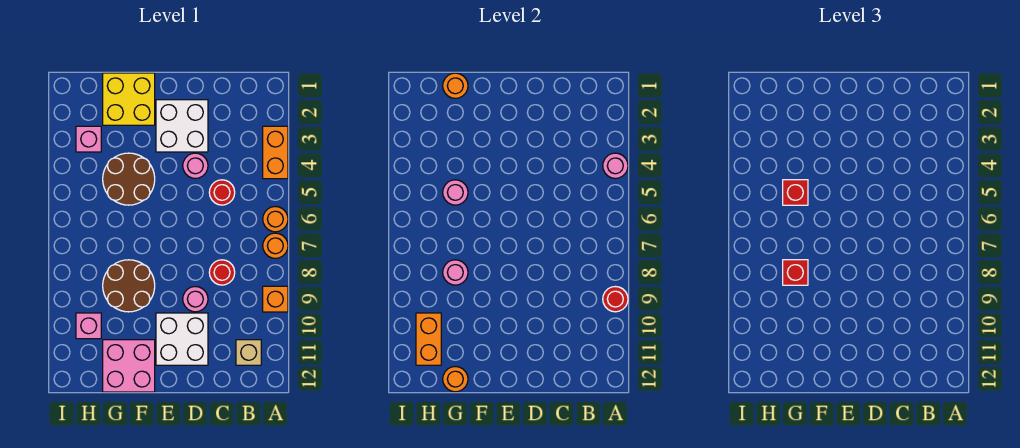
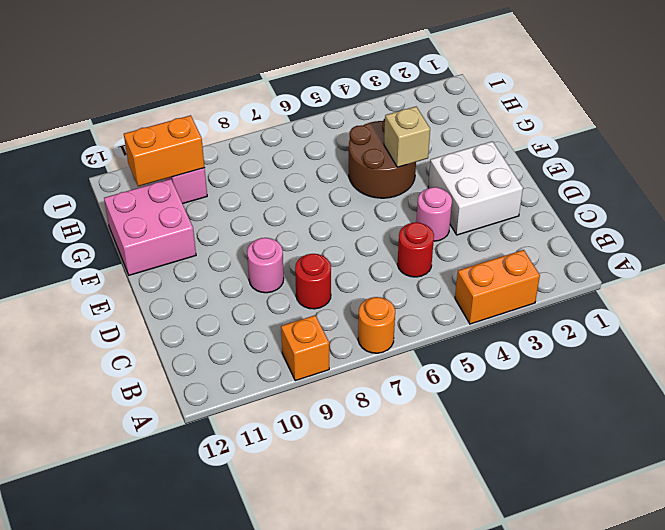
tan 1x1 brick [384,107,430,167] -> tan 1x1 brick moved to [236,340,261,365]
none -> orange 1x1 round brick [263,207,288,232]
none -> white 2x2 brick [156,313,208,365]
none -> yellow 2x2 brick [103,73,155,125]

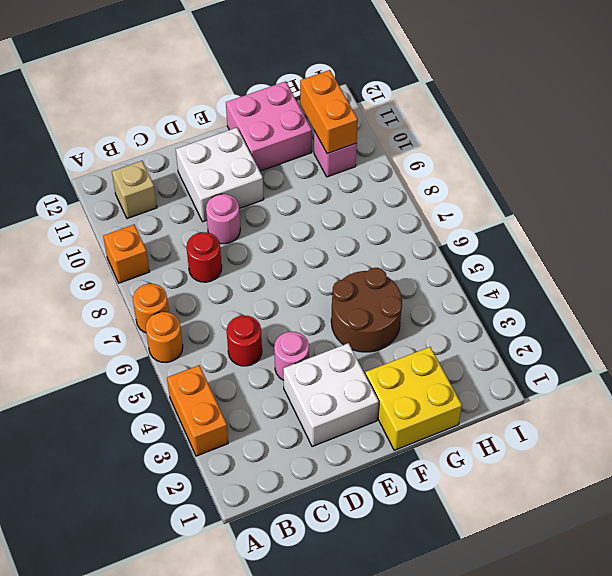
none -> brown 2x2 round brick [103,260,155,312]
none -> pink 1x1 brick [76,126,101,152]
none -> pink 1x1 round brick [603,153,628,178]

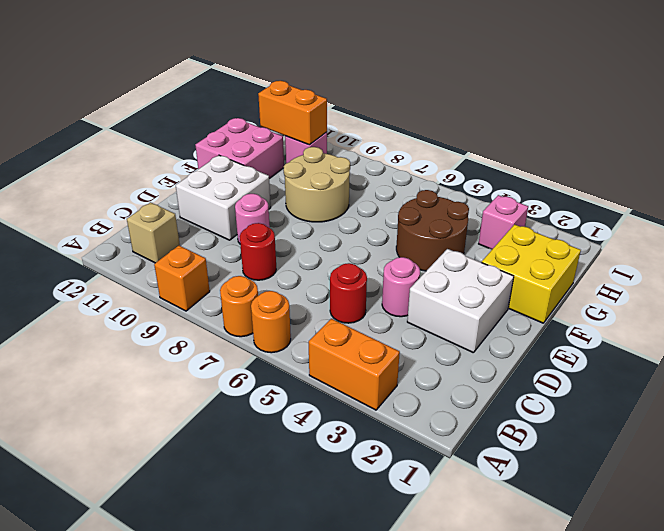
tan 2x2 round brick [284,147,350,222] -> brown 2x2 round brick [103,260,155,312]
none -> pink 1x1 round brick [603,153,628,178]
none -> red 1x1 round brick [603,287,628,312]
none -> orange 1x1 round brick [443,73,468,98]

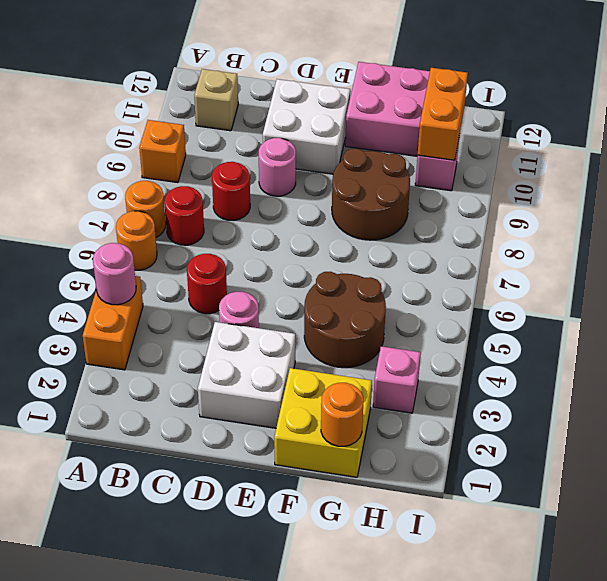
red 1x1 round brick [164,186,204,245] -> red 1x1 round brick moved to [603,287,628,312]
none -> pink 1x1 round brick [443,180,468,205]
none -> pink 1x1 round brick [443,260,468,285]
none -> orange 1x1 round brick [443,367,468,392]

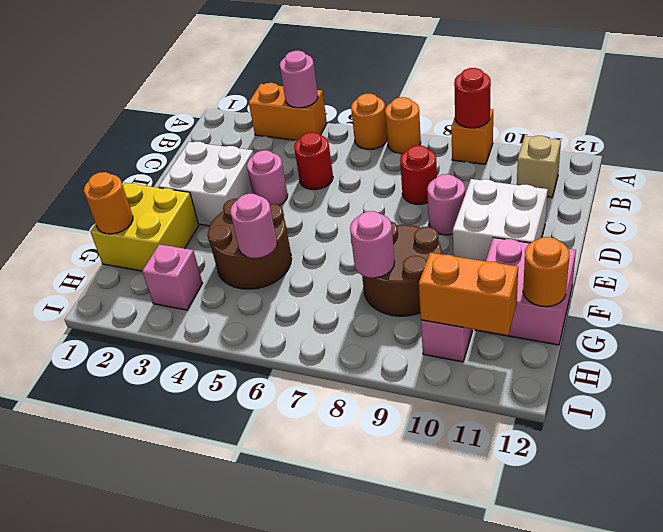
none -> red 1x1 brick [783,180,808,205]
none -> red 1x1 brick [783,260,808,285]

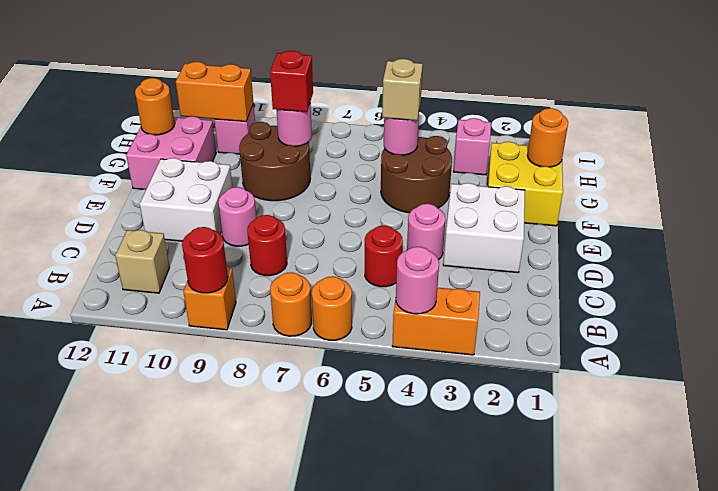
tan 1x1 brick [382,59,423,121] -> red 1x1 brick [783,180,808,205]

